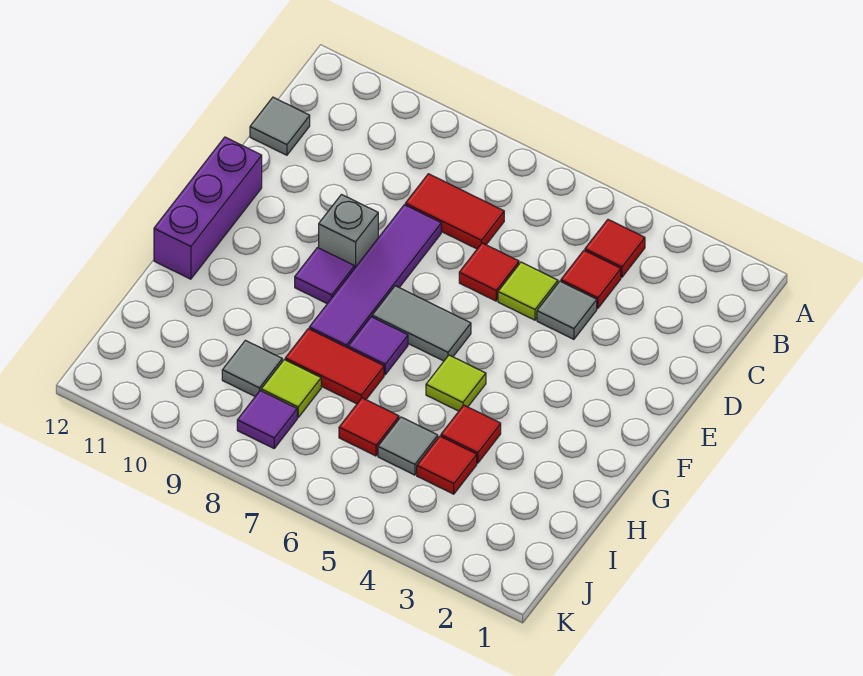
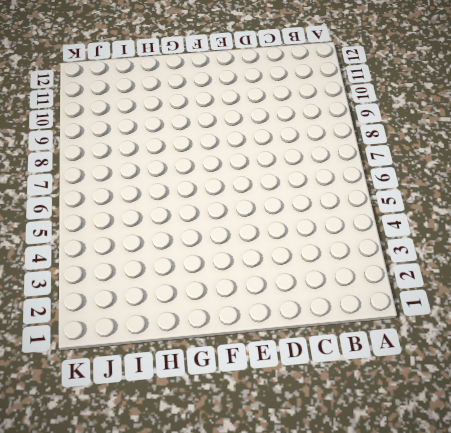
none -> red 1x1 tile [585,220,645,277]
none -> red 1x1 tile [561,251,621,308]
none -> red 1x2 tile [405,174,504,249]

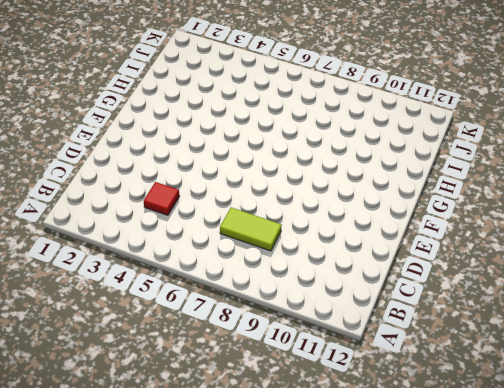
lime 1x2 tile [220,208,282,251] -> red 1x2 tile [405,174,504,249]
none -> red 1x1 tile [585,220,645,277]
none -> grey 1x1 tile [250,97,310,155]
none -> grey 1x1 tile [537,281,597,339]

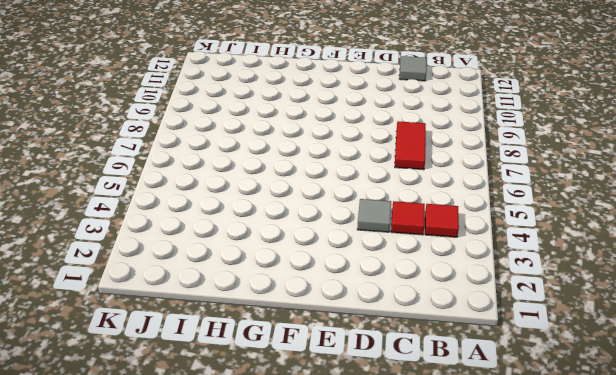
none -> lime 1x1 tile [498,262,558,320]
none -> red 1x1 tile [459,243,519,301]
none -> purple 1x4 tile [309,205,441,348]

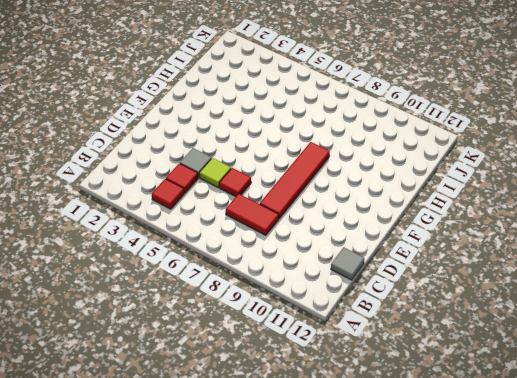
red 1x4 tile [260,142,330,219] -> purple 1x4 tile [309,205,441,348]
none -> grey 1x1 brick [319,195,378,269]
none -> purple 1x3 brick [154,137,262,279]
none -> grey 1x2 tile [372,286,471,361]

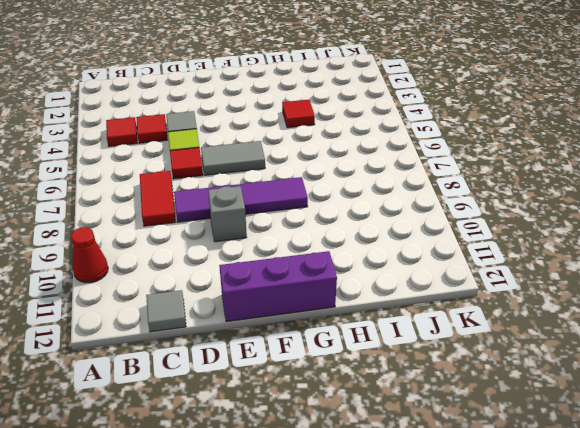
red 1x1 cone [71,227,108,283] -> none
grey 1x2 tile [201,141,265,175] -> grey 1x2 tile turned to [372,286,471,361]
none -> purple 1x1 tile [295,248,354,304]
none -> lime 1x1 tile [426,355,486,411]
none -> purple 1x1 tile [348,317,408,375]

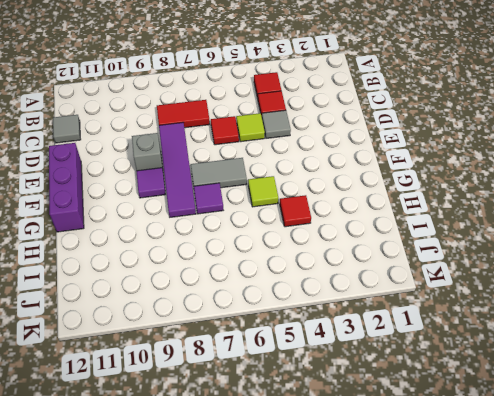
none -> red 1x2 tile [285,329,384,404]
none -> red 1x1 tile [417,436,477,494]
none -> grey 1x1 tile [378,417,438,475]

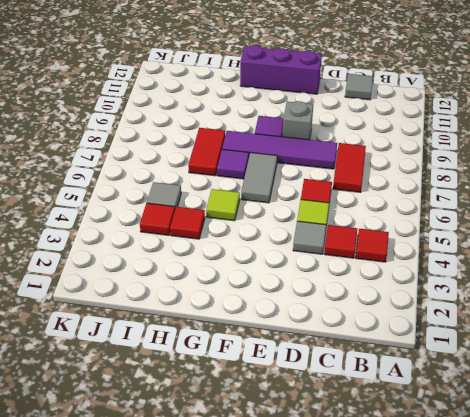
none -> red 1x1 tile [339,398,399,456]
none -> lime 1x1 tile [261,360,321,417]
none -> grey 1x1 tile [222,340,282,396]

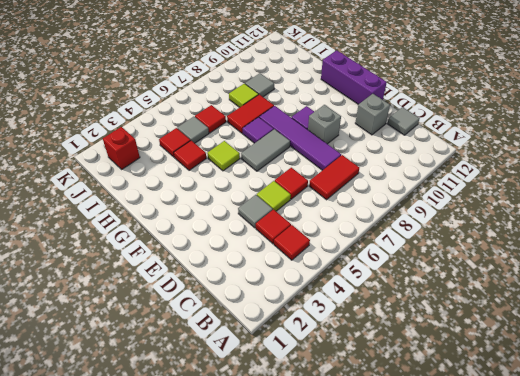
grey 1x1 brick [355,94,390,135] -> none
red 1x1 brick [103,127,140,169] -> none
none -> purple 1x1 tile [237,391,297,448]

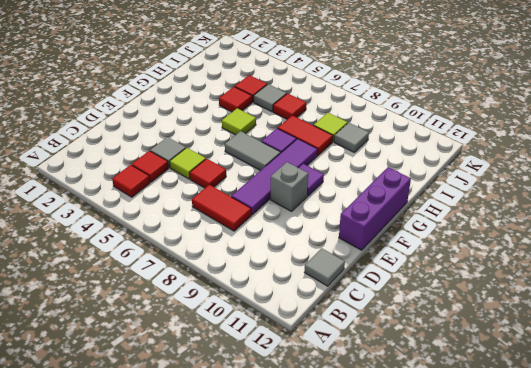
none -> purple 1x1 tile [237,391,297,448]

